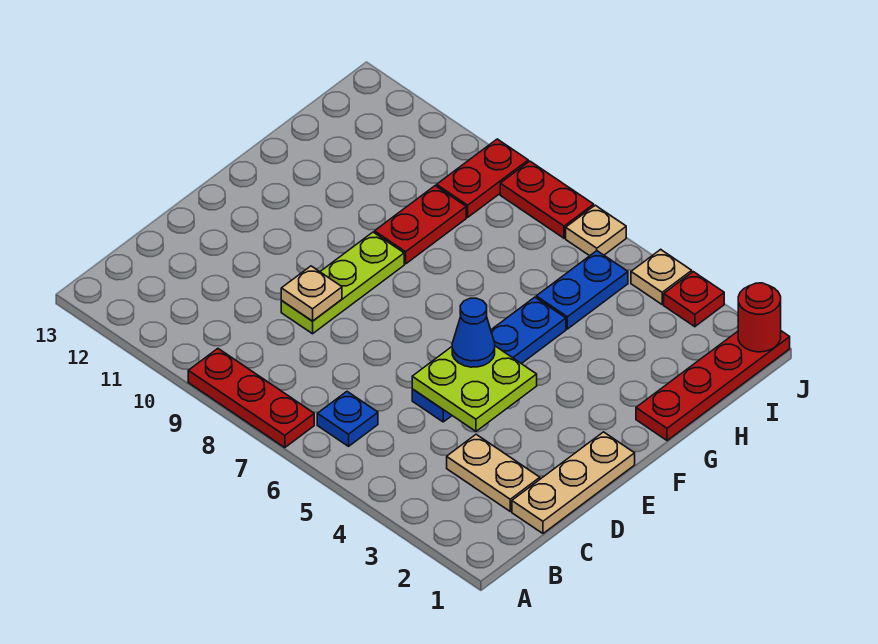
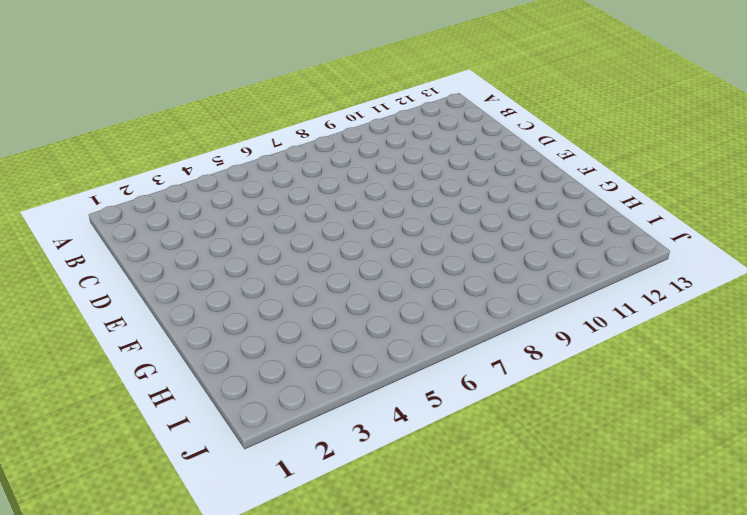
none -> red 1x3 plate [188,349,314,448]
none -> blue 1x1 plate [317,392,378,446]
none -> tan 1x3 plate [512,432,635,533]

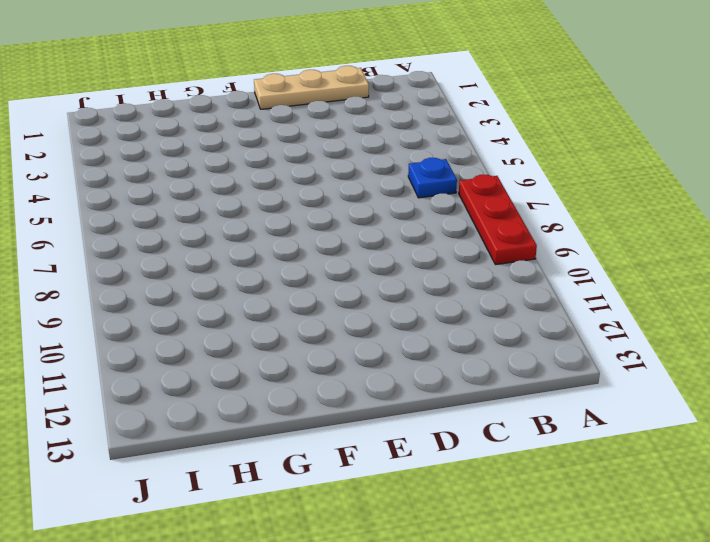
none -> tan 1x2 plate [447,434,540,511]
none -> blue 1x4 plate [412,297,566,422]
none -> lime 1x3 plate [281,232,404,334]

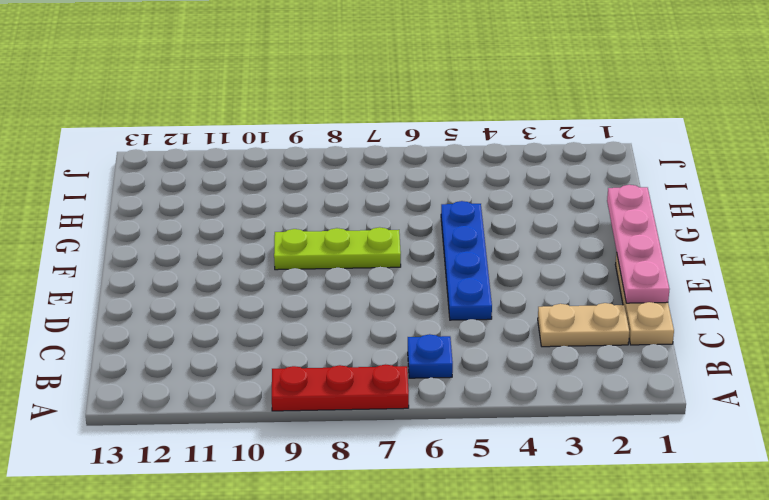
pink 1x4 plate [607,185,670,303] -> none
lime 1x3 plate [274,227,401,270] -> lime 1x3 plate turned to [281,232,404,334]
none -> red 1x4 plate [636,331,790,441]
none -> red 1x2 plate [375,186,466,264]
none -> blue 1x2 plate [536,251,628,329]

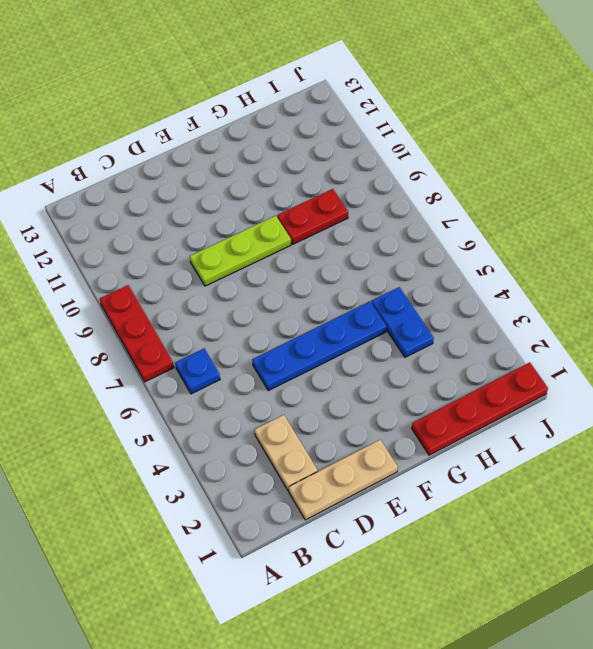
blue 1x2 plate [372,287,434,357] -> blue 1x2 plate turned to [536,251,628,329]
none -> red 1x2 plate [437,139,528,217]
none -> red 1x1 plate [664,272,724,327]
none -> tan 1x1 plate [631,249,692,304]

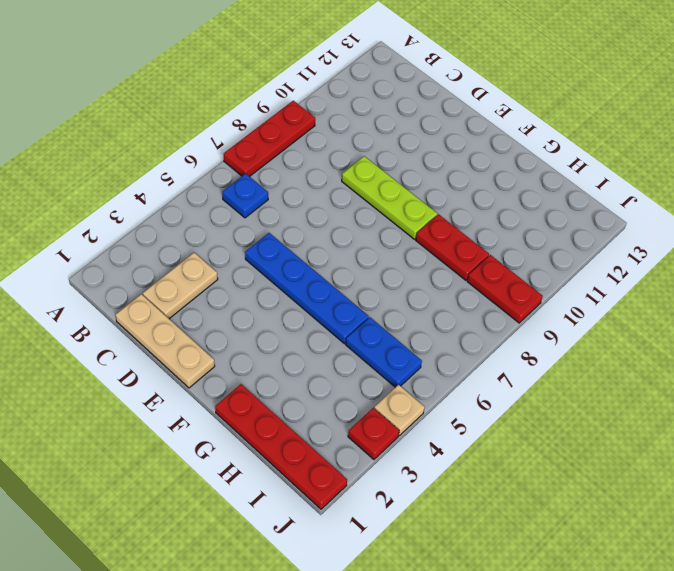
none -> tan 1x1 plate [566,205,626,256]
none -> red 1x2 plate [500,161,594,238]
none -> lime 2x2 plate [412,346,537,431]

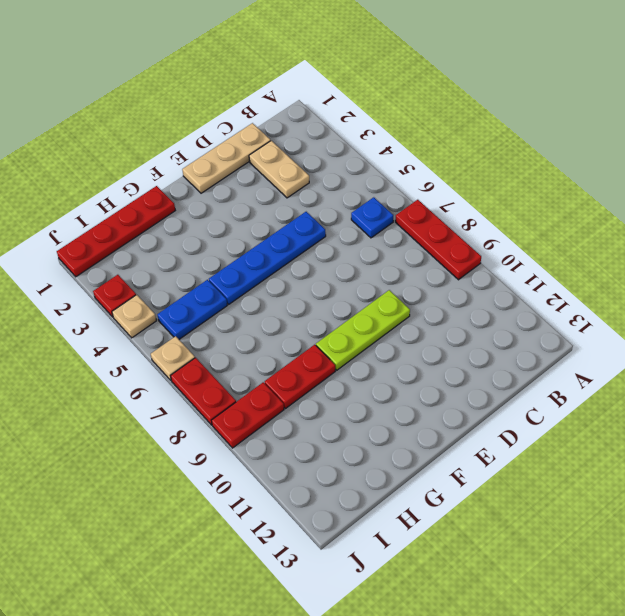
none -> lime 2x2 plate [412,346,537,431]
none -> tan 1x1 plate [281,266,342,321]
none -> red 1x1 round brick [738,283,781,352]

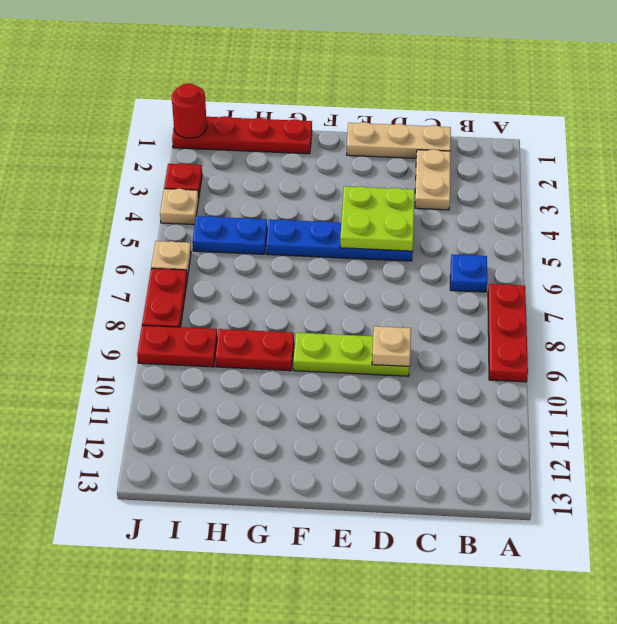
none -> blue 1x1 cone [452,298,495,367]

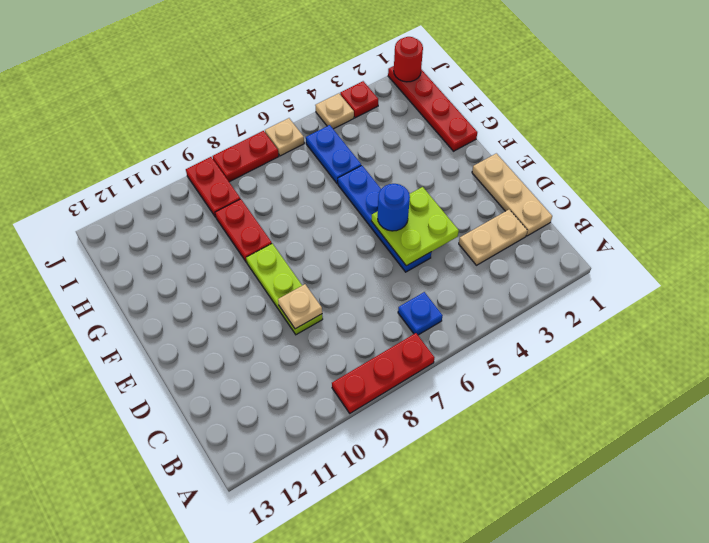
blue 1x1 round brick [378,184,410,231] -> blue 1x1 cone [452,298,495,367]

